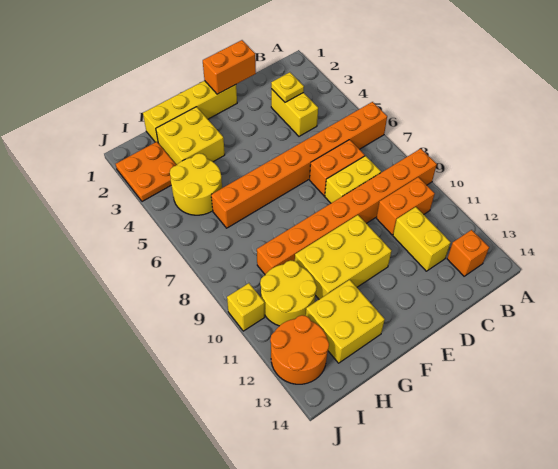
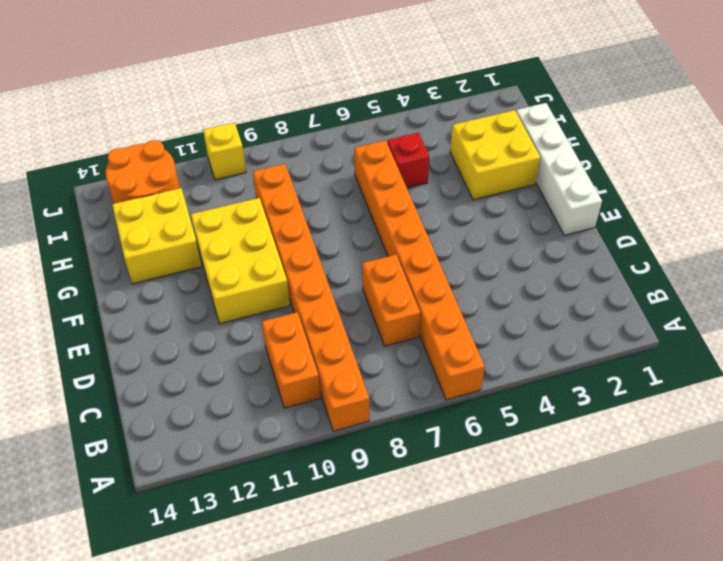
white 1x4 brick [516,103,602,235] -> yellow 1x4 brick [143,81,237,142]
red 1x1 brick [387,133,429,188] -> yellow 2x2 round brick [170,153,222,215]
none -> orange 1x1 brick [447,230,489,276]
none -> yellow 1x2 brick [271,89,318,136]
none -> yellow 1x2 brick [325,156,381,203]

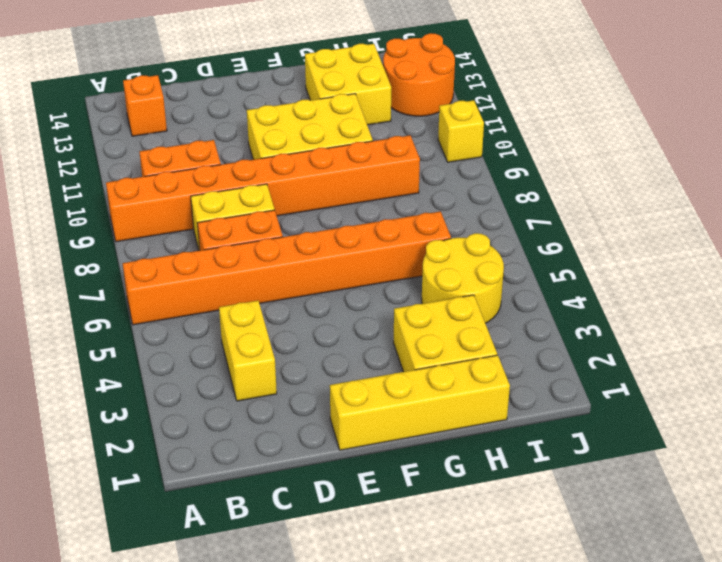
none -> yellow 1x2 brick [393,207,451,271]
none -> yellow 2x2 round brick [260,260,317,326]
none -> orange 2x2 plate [116,142,176,202]

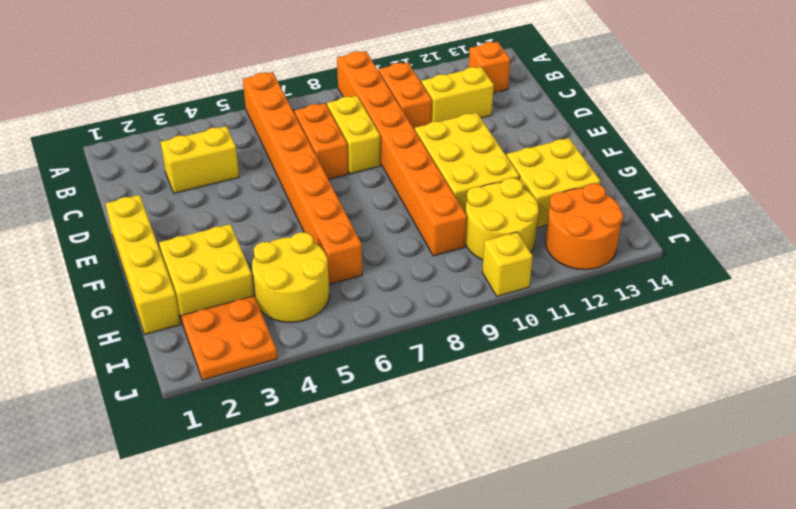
none -> yellow 1x1 plate [271,72,304,102]
none -> orange 1x2 brick [203,40,256,94]

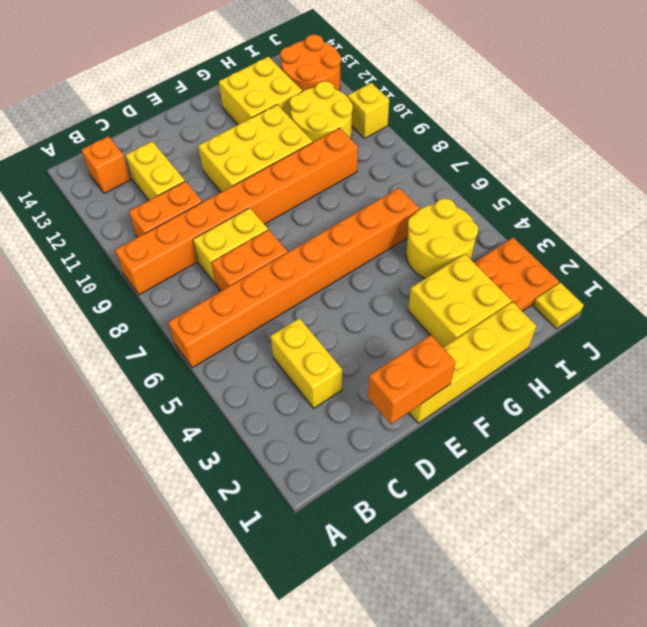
yellow 1x1 plate [533,282,584,329] -> yellow 1x1 plate moved to [271,72,304,102]

